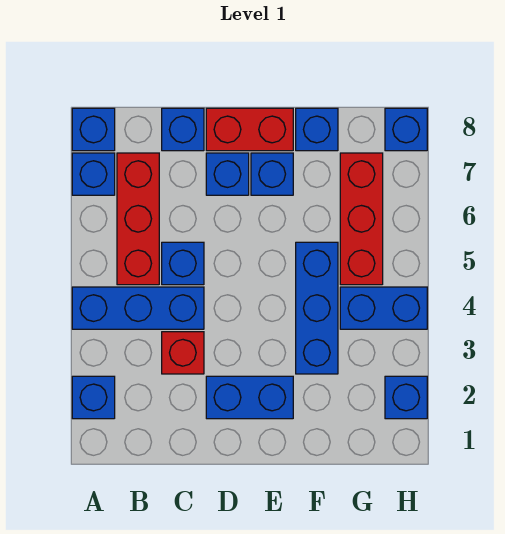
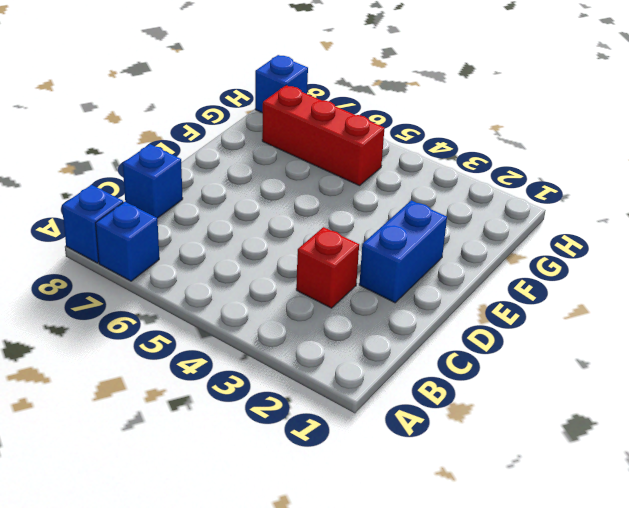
none -> blue 1x1 brick [72,376,115,419]
none -> blue 1x3 brick [72,287,204,329]
none -> red 1x3 brick [117,153,159,285]

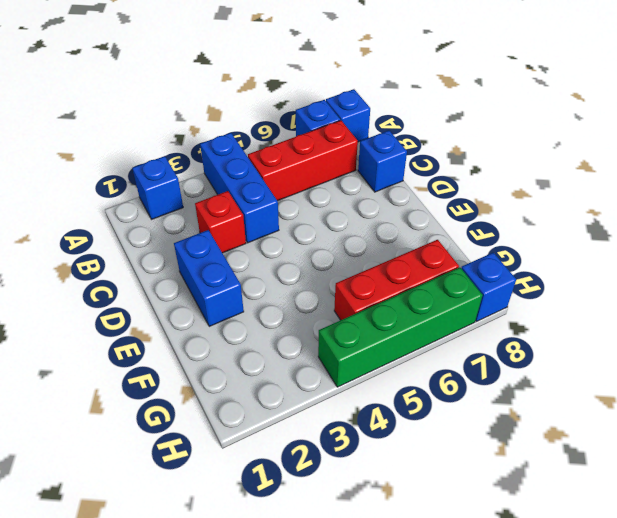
green 1x4 brick [318,267,483,387] -> blue 1x2 brick [340,287,427,329]
none -> blue 1x1 brick [162,242,204,285]
none -> blue 1x1 brick [206,153,249,195]
none -> red 1x2 brick [206,108,293,151]

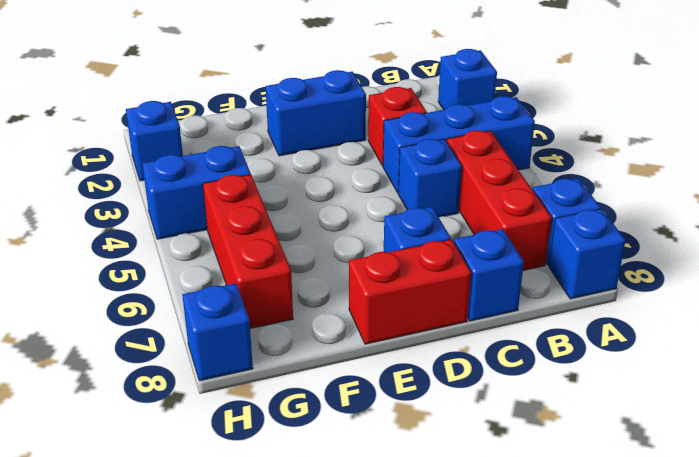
none -> blue 1x1 brick [251,153,293,195]
none -> blue 1x3 brick [296,242,338,374]
none -> blue 1x1 brick [296,108,338,151]

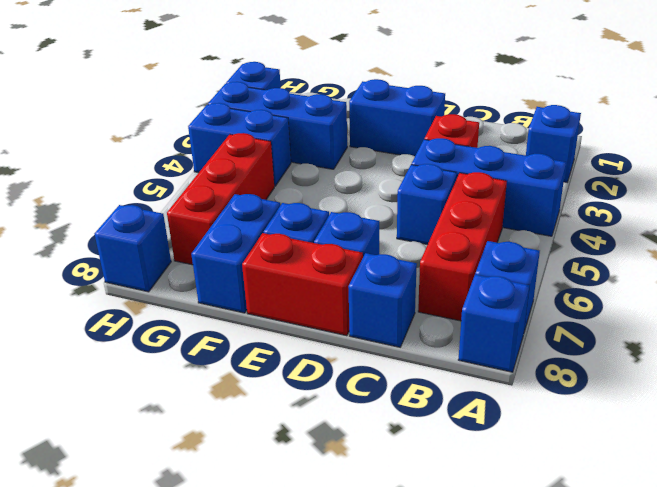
blue 1x3 brick [208,82,347,169] -> blue 1x3 brick turned to [296,242,338,374]
blue 1x2 brick [191,194,280,313] -> blue 1x1 brick [296,108,338,151]

